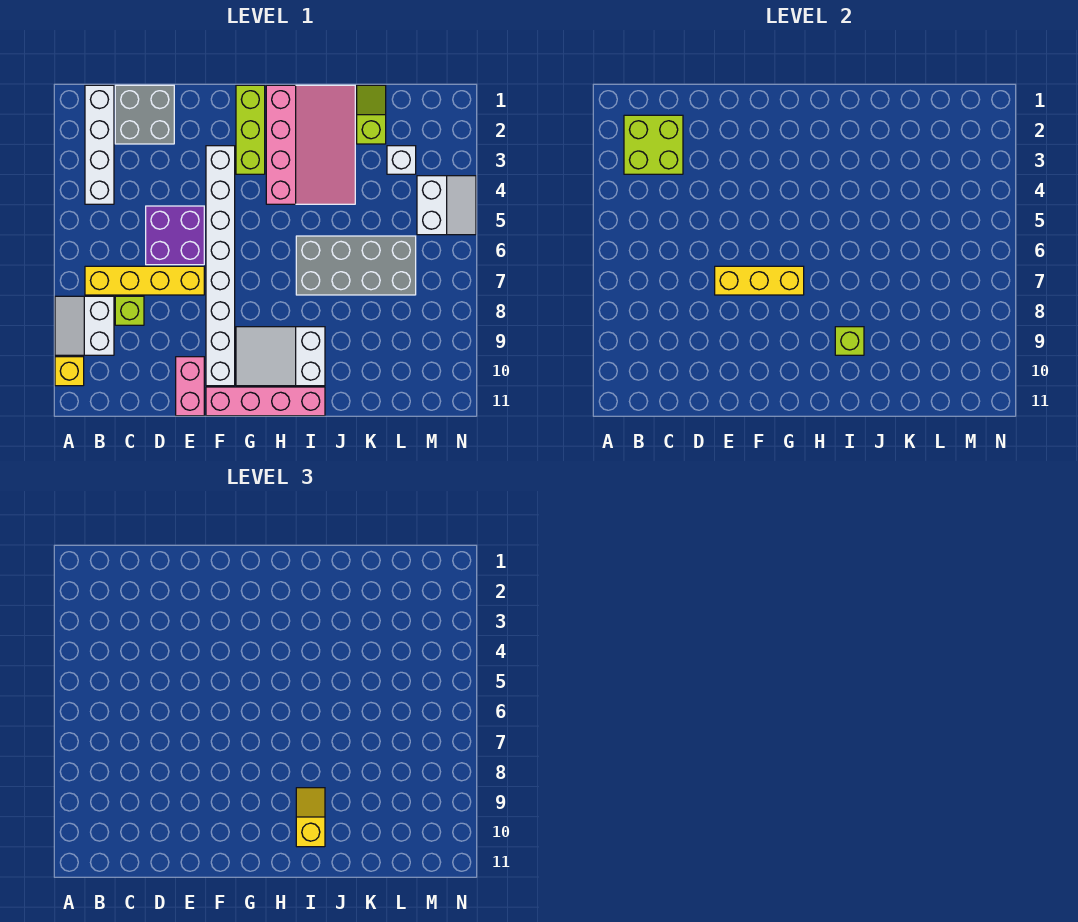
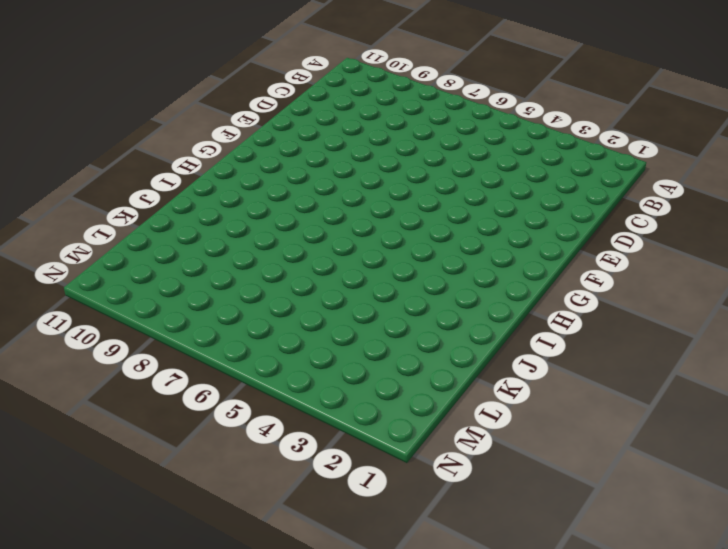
none -> white 2x2 slope [55,296,114,355]
none -> yellow 1x1 brick [55,357,84,386]
none -> white 1x4 brick [85,85,114,204]

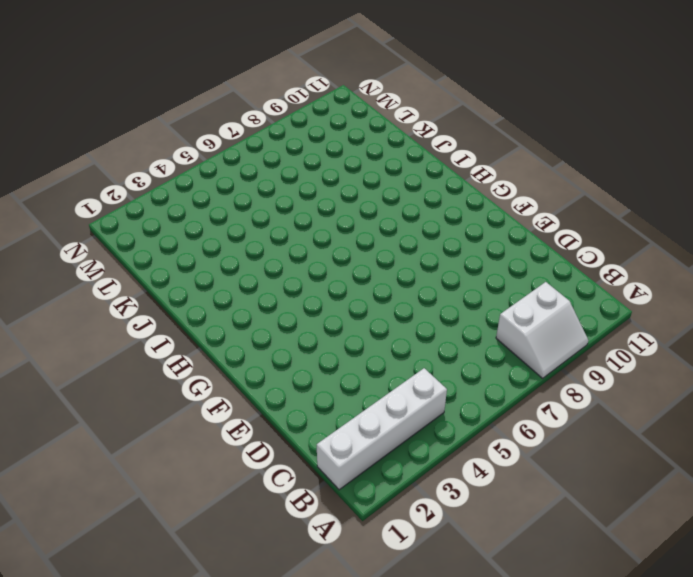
none -> yellow 1x1 brick [55,357,84,386]
none -> yellow 1x4 brick [85,266,204,295]
none -> grey 2x2 brick [115,85,174,144]

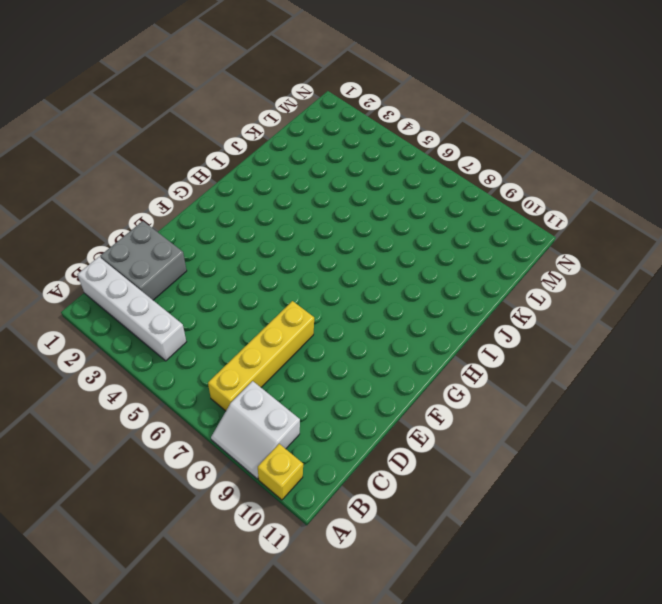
none -> lime 1x1 brick [115,296,144,325]
none -> purple 2x2 brick [146,206,204,265]
none -> pink 1x2 brick [176,357,204,416]

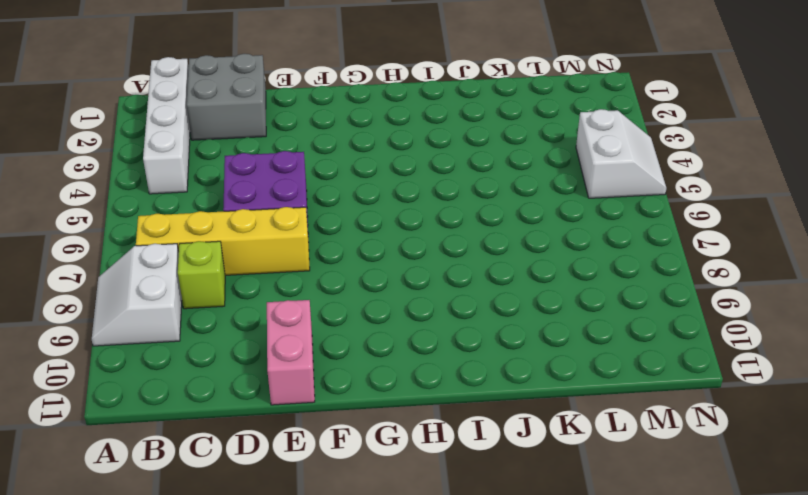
none -> yellow 1x1 brick [55,357,84,386]
none -> white 1x8 brick [206,146,235,386]
none -> pink 1x4 brick [206,387,325,416]

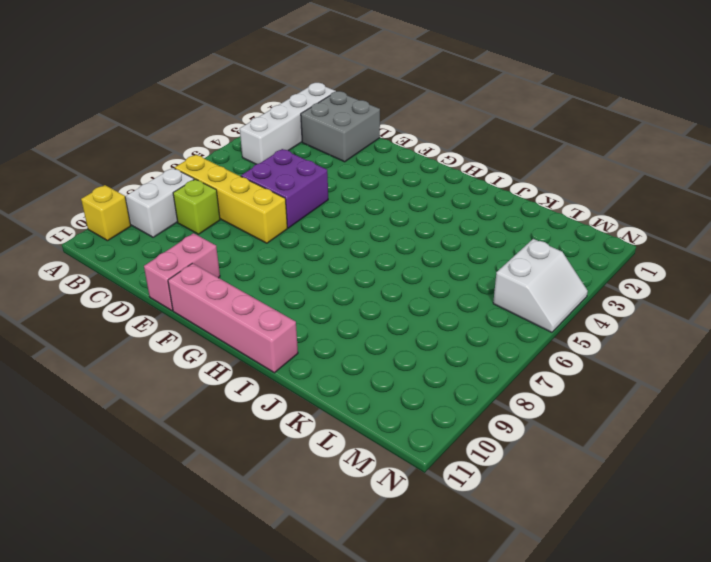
none -> white 1x8 brick [206,146,235,386]
none -> lime 1x3 brick [236,85,265,174]
none -> white 2x3 slope [236,327,325,386]

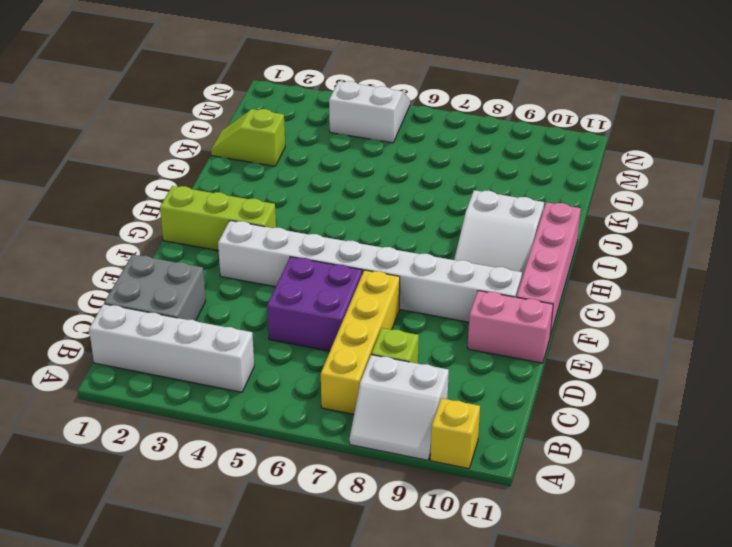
none -> pink 3x4 slope [266,85,355,204]
none -> grey 2x4 brick [296,236,416,295]
none -> white 1x1 brick [387,146,416,174]

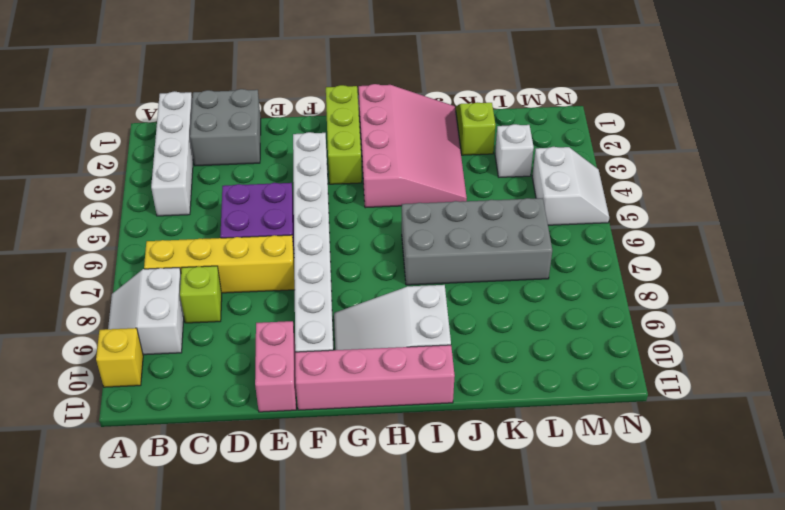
none -> lime 2x2 brick [624,115,683,174]
none -> yellow 1x3 brick [715,266,804,295]
none -> lime 1x1 brick [835,327,864,355]

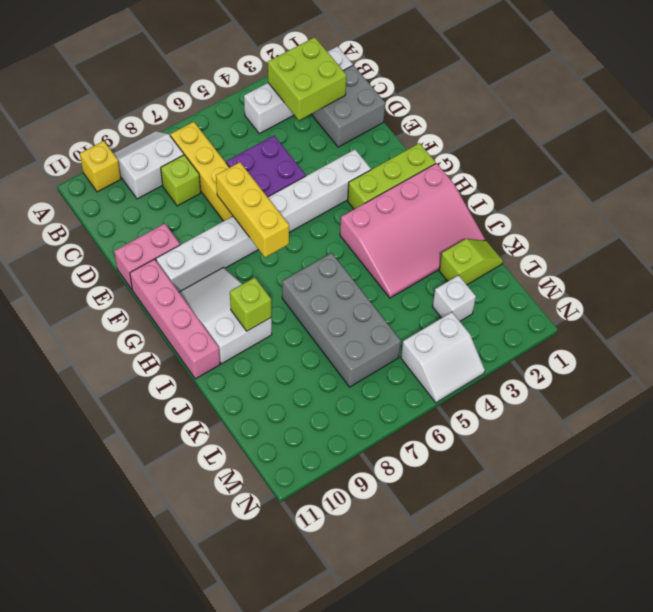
none -> yellow 1x2 slope [296,788,325,847]

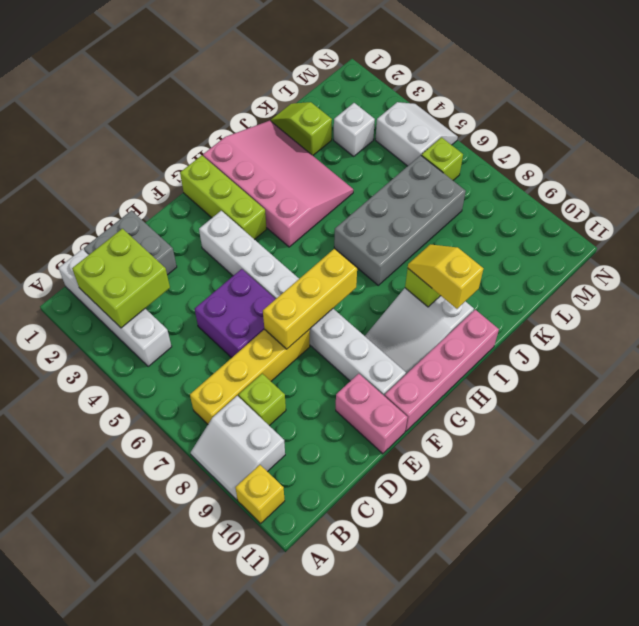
lime 1x1 brick [421,137,463,180] -> none

